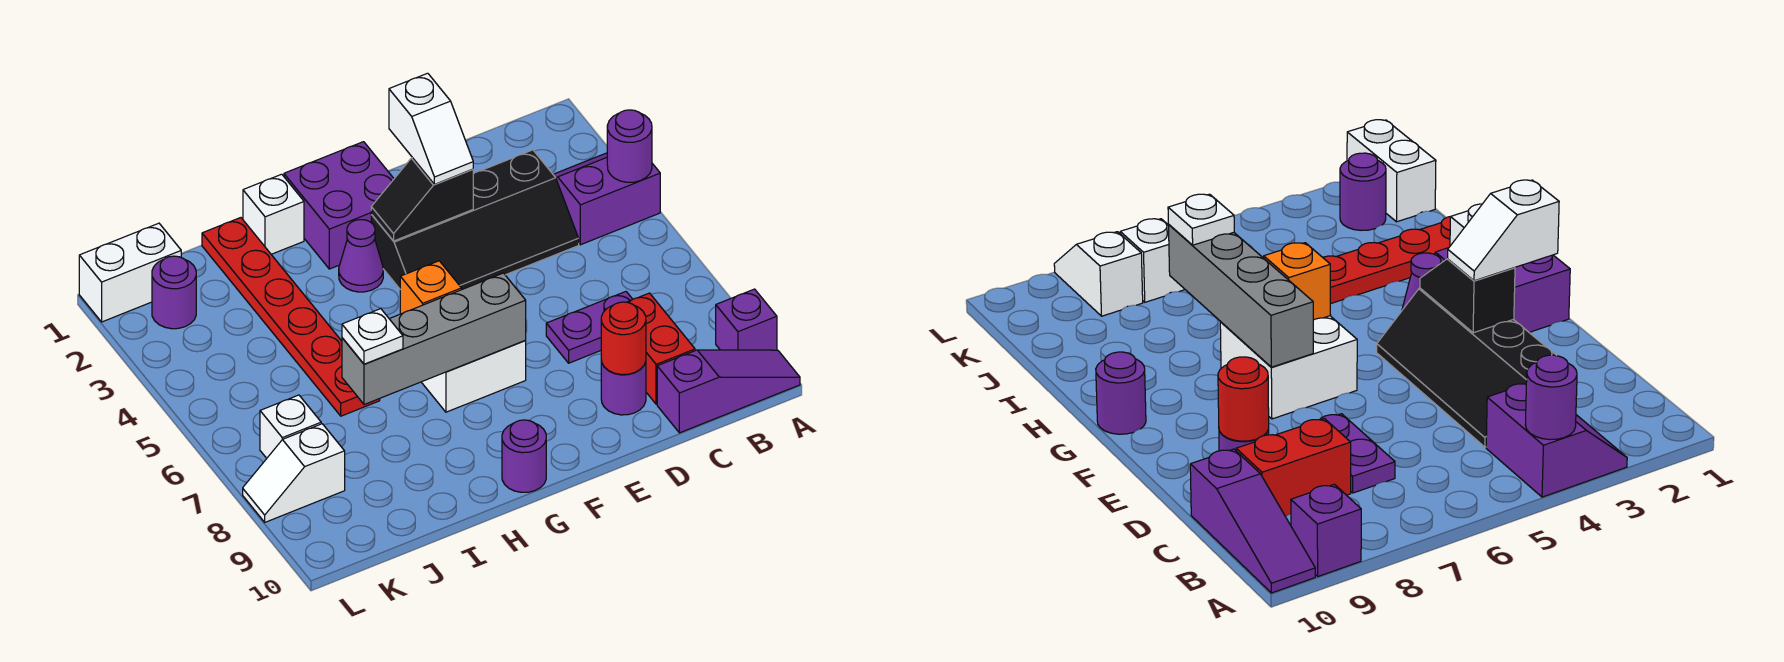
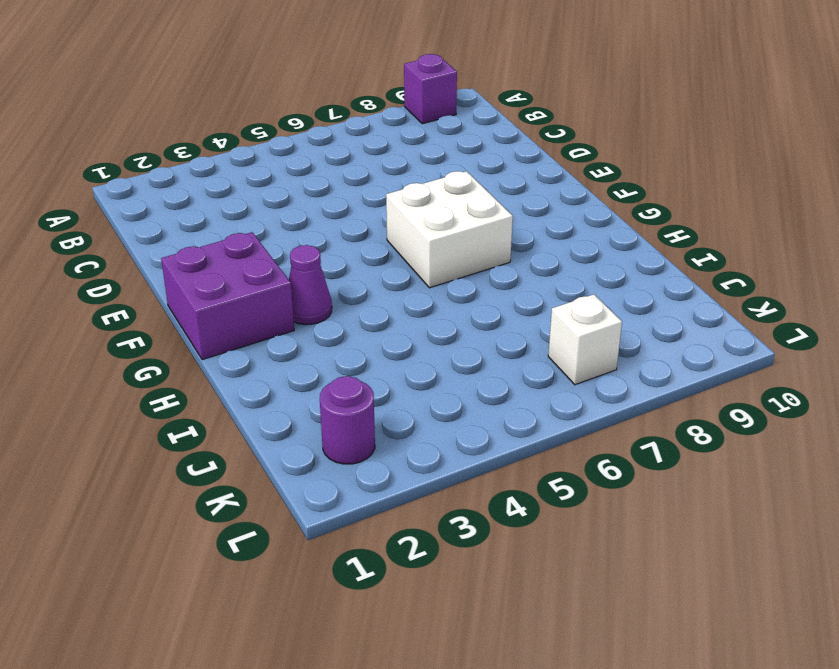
none -> purple 2x2 slope [553,153,660,245]
none -> purple 1x3 slope [657,350,800,433]
none -> black 2x4 slope [371,150,579,289]

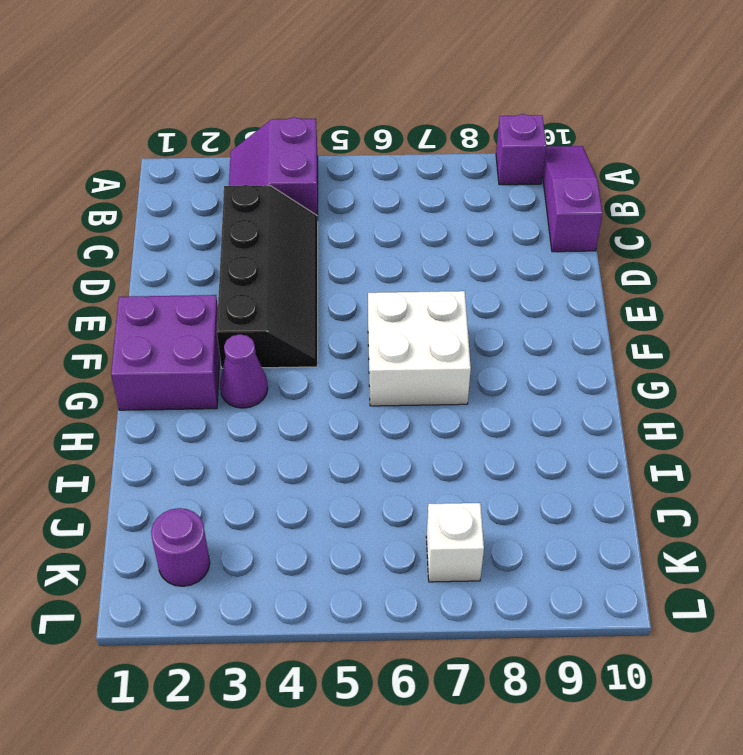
none -> purple 1x2 plate [546,292,633,363]
none -> red 1x2 brick [627,293,695,404]
none -> purple 1x1 round brick [601,361,646,415]

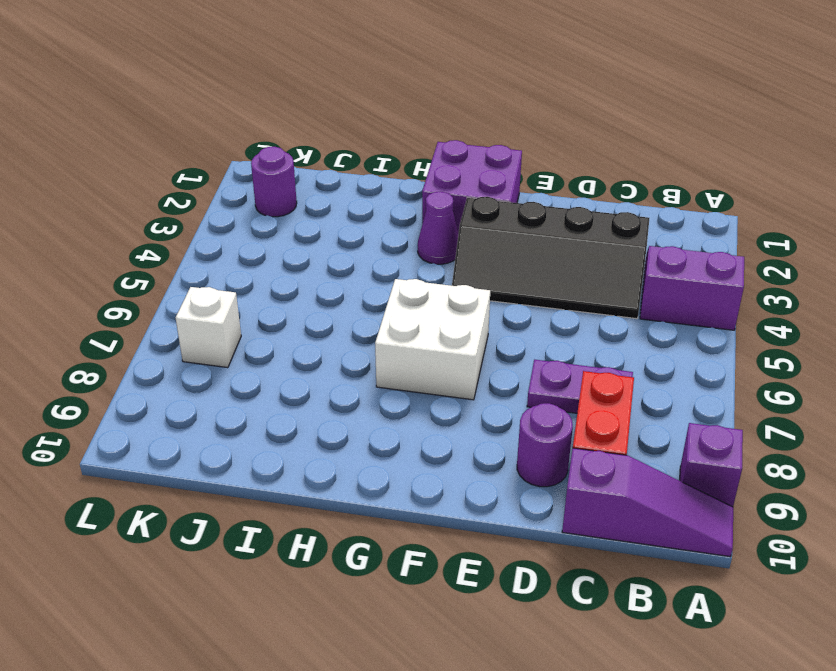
none -> purple 1x1 round brick [502,420,546,492]
none -> white 1x1 brick [243,174,304,254]
none -> red 1x6 plate [202,218,380,416]

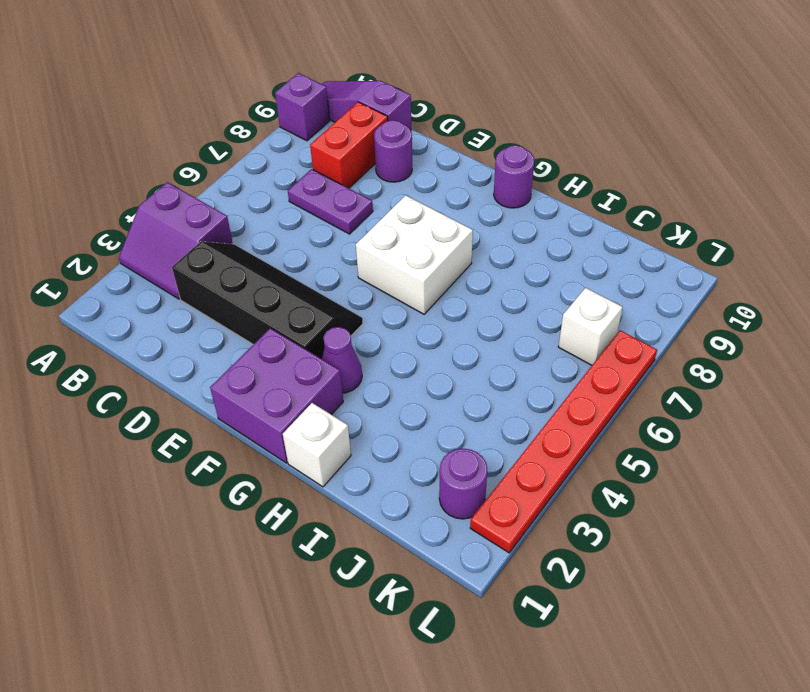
red 1x6 plate [470,330,657,553] -> red 1x6 plate moved to [202,218,380,416]
none -> white 1x2 brick [79,223,181,322]
none -> white 1x2 slope [243,424,345,522]
none -> purple 1x1 round brick [607,110,652,182]

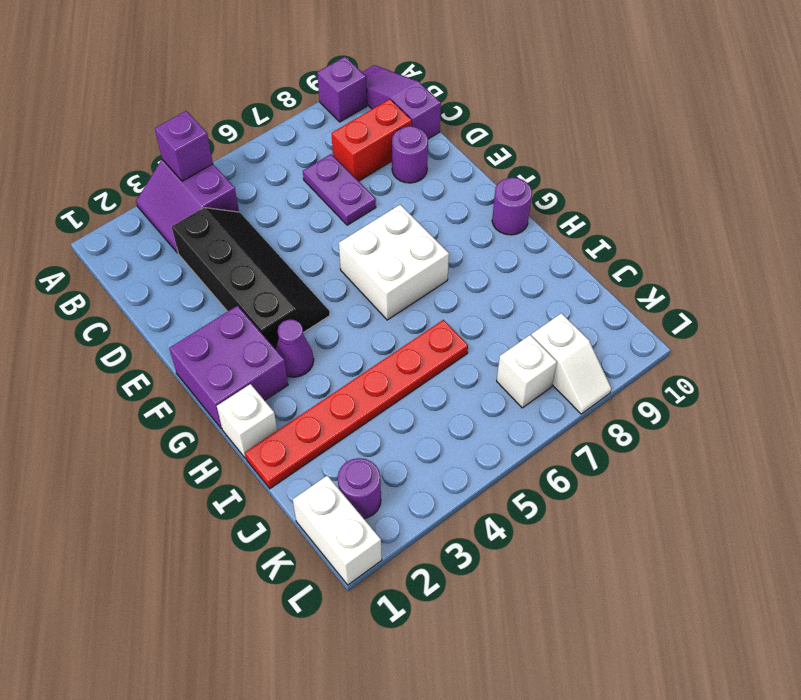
purple 1x1 brick [155,111,213,181] -> purple 1x1 round brick [607,110,652,182]
none -> red 1x1 round brick [601,302,646,375]
none -> black 1x2 slope [371,158,473,241]
none -> grey 1x4 brick [342,273,526,405]

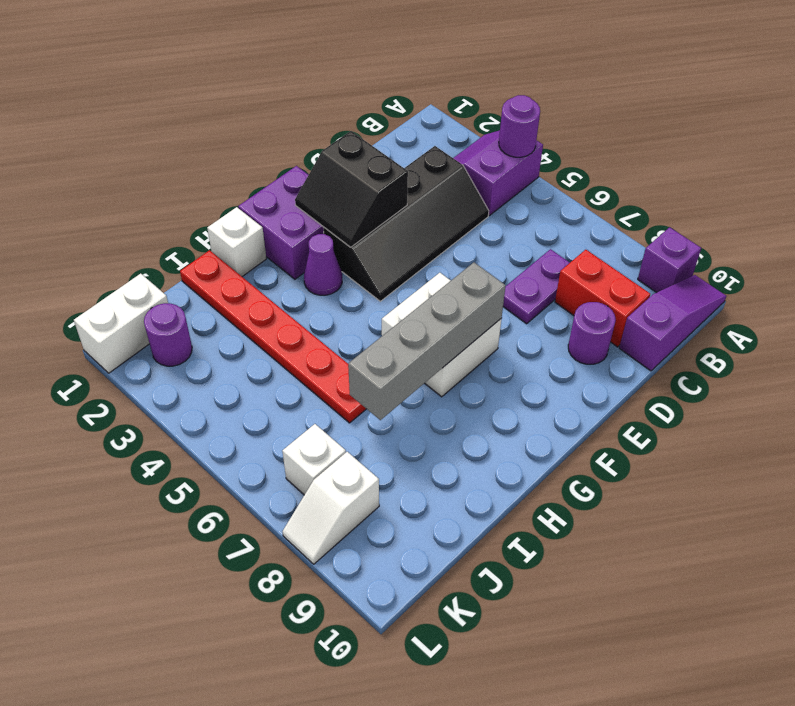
black 2x2 slope [295,131,408,247] -> black 1x2 slope [371,158,473,241]
none -> purple 1x1 round brick [502,420,546,492]
none -> red 1x1 round brick [601,302,646,375]
none -> orange 1x1 brick [400,261,462,314]

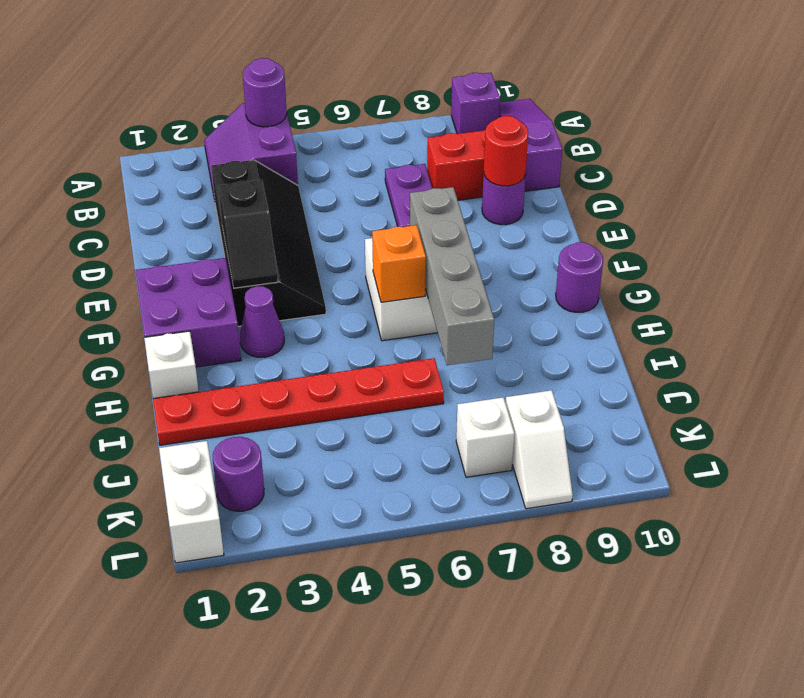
none -> white 1x2 slope [389,73,473,184]
none -> white 1x1 plate [342,309,403,364]

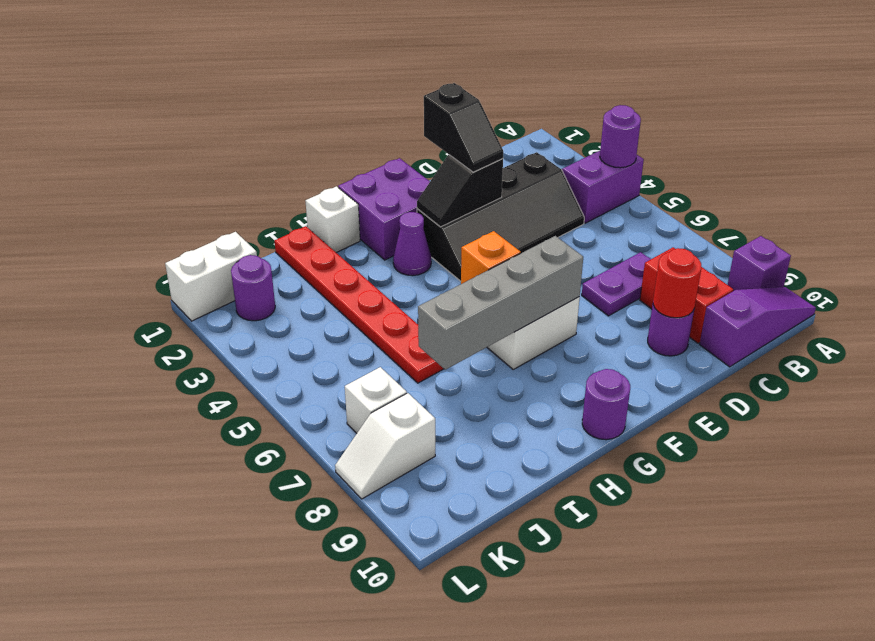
black 1x2 slope [424,83,503,172] -> white 1x2 slope [389,73,473,184]
none -> white 1x1 plate [342,309,403,364]

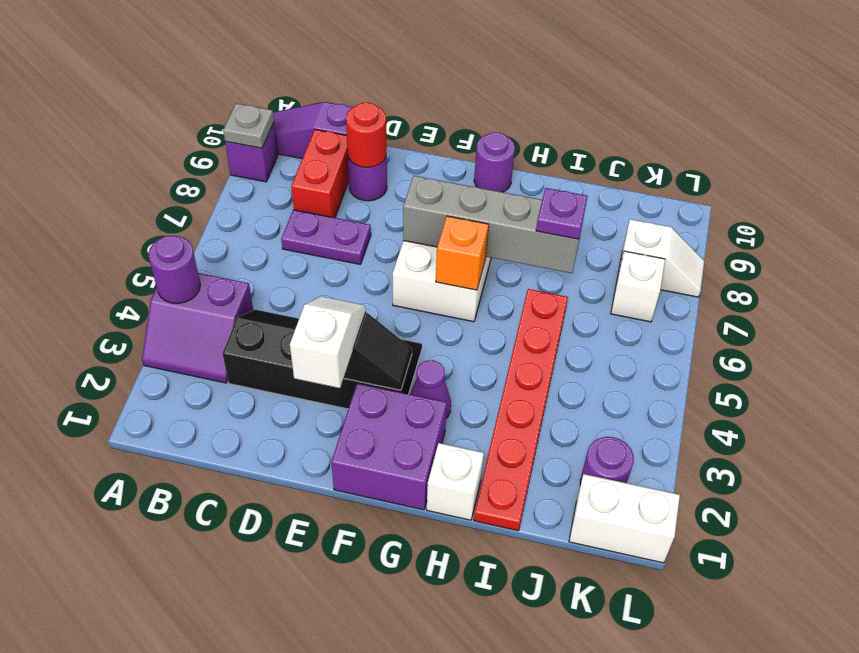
grey 1x1 plate [223,103,274,148] -> none
purple 1x1 plate [536,188,588,239] -> white 1x1 plate [342,309,403,364]

